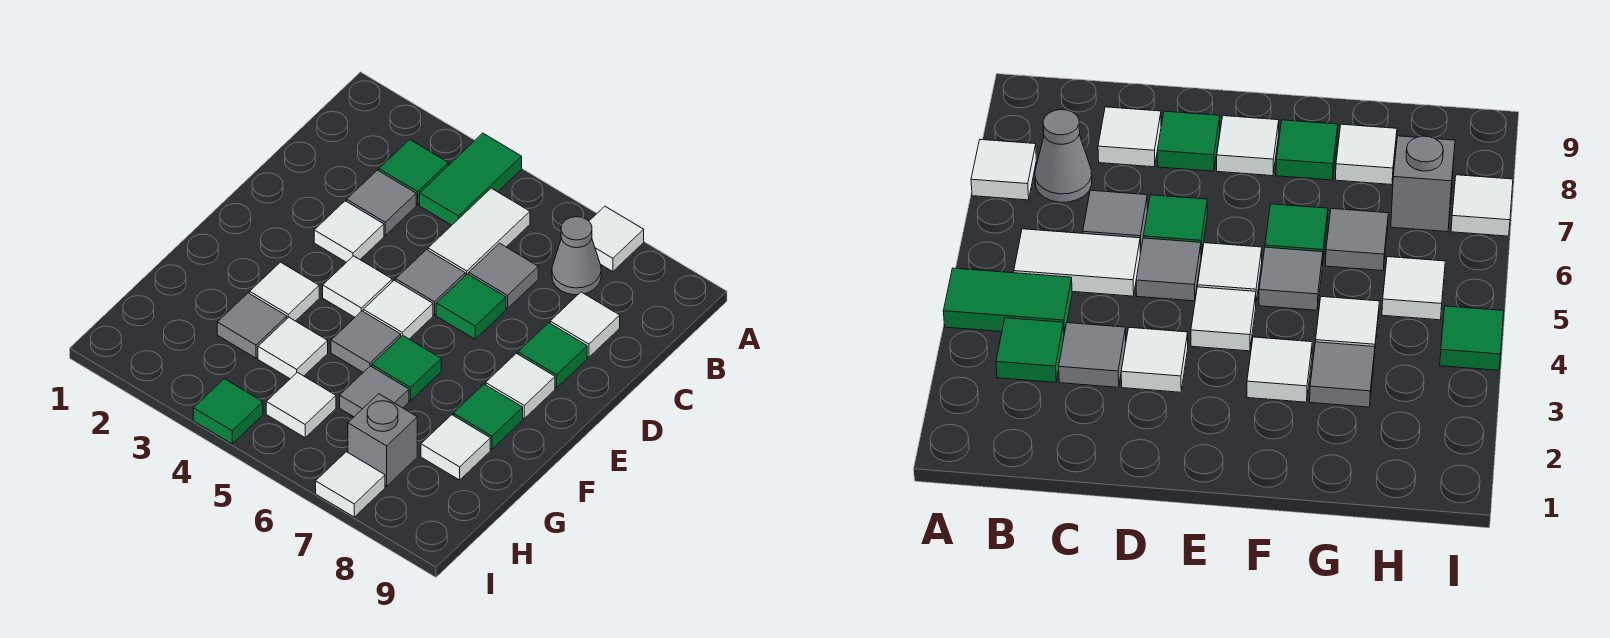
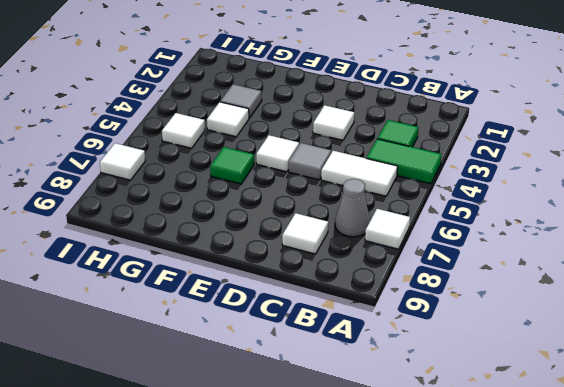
none -> grey 1x1 tile [347,170,416,235]
none -> grey 1x1 tile [469,243,538,309]
none -> green 1x1 tile [436,274,506,339]

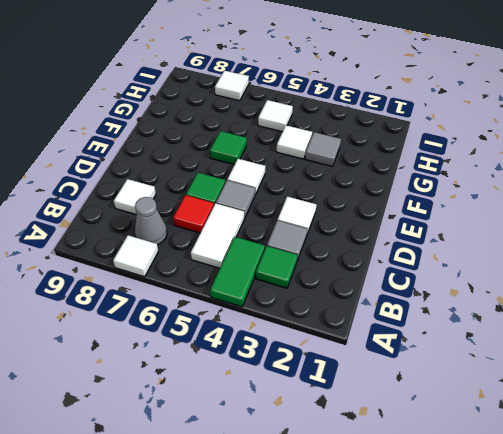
red 1x1 tile [173,195,214,233] -> grey 1x1 tile [469,243,538,309]
none -> green 1x1 tile [518,323,587,388]
none -> white 1x1 tile [323,256,392,317]
none -> white 1x1 tile [486,353,555,418]

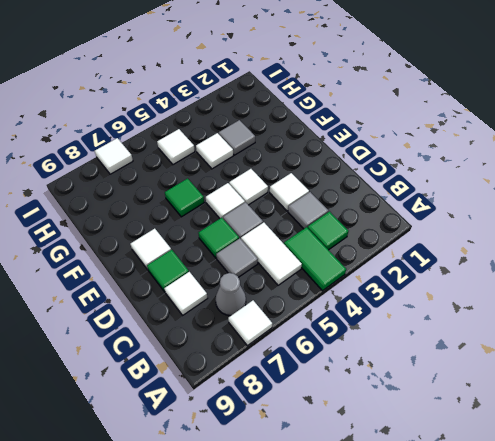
none -> white 1x1 tile [250,262,319,321]
none -> grey 1x1 tile [331,311,401,372]
none -> green 1x1 tile [453,384,523,449]

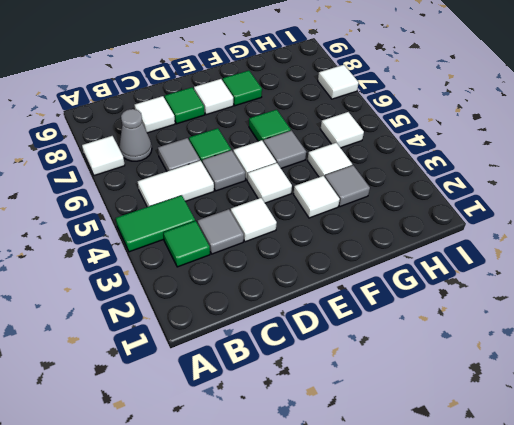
none -> grey 1x1 tile [340,366,409,417]
none -> white 1x1 tile [421,415,490,480]
none -> grey 1x1 brick [348,394,417,486]

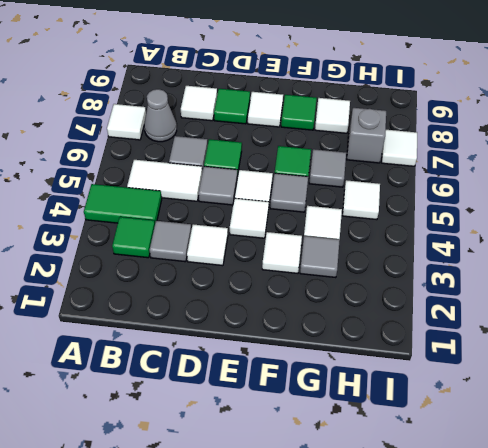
none -> green 1x1 tile [193,379,263,444]

